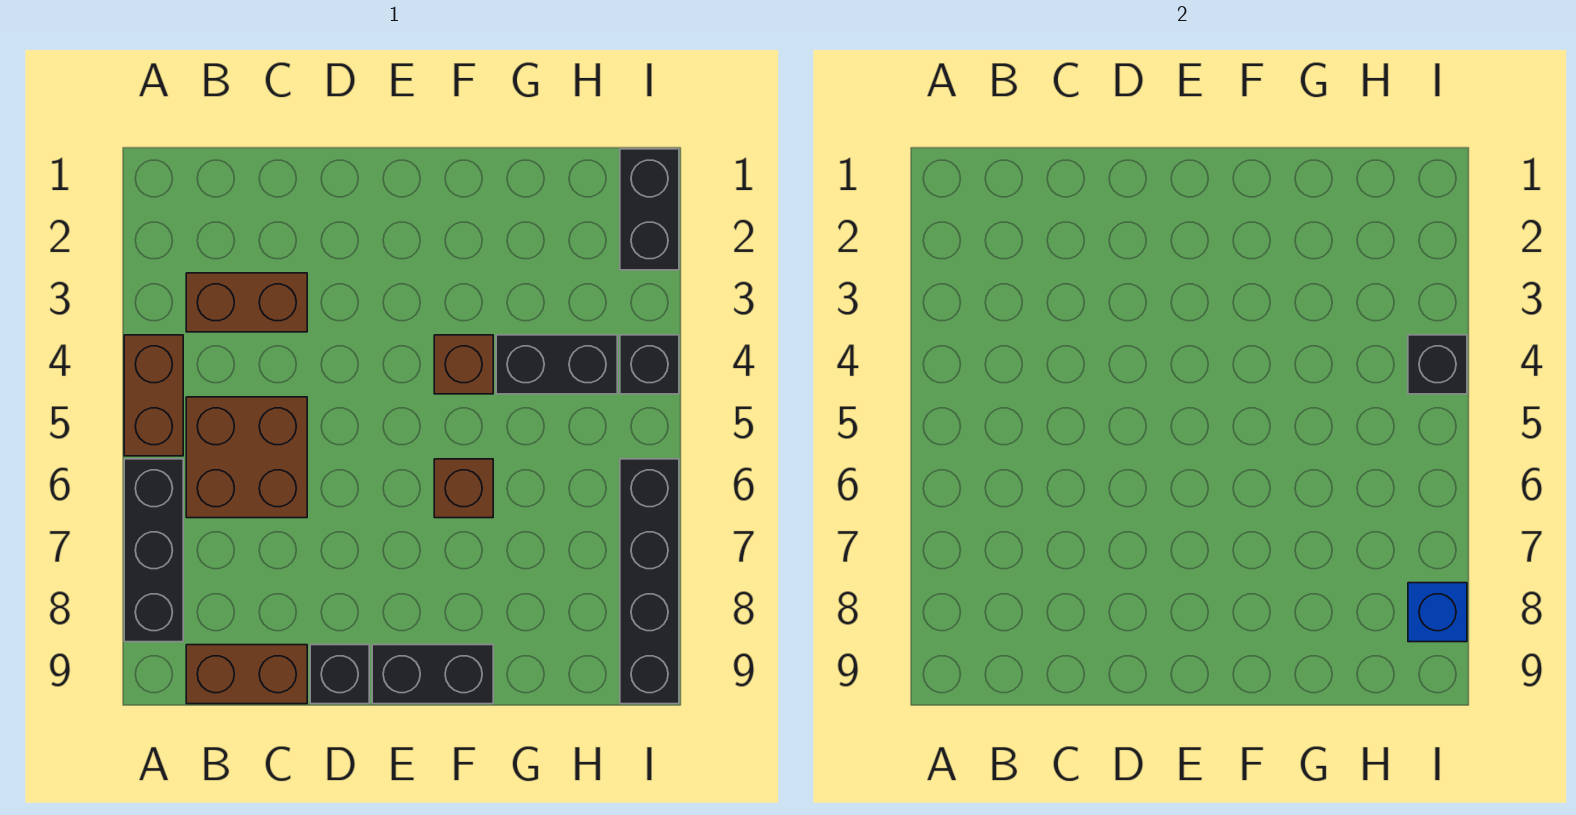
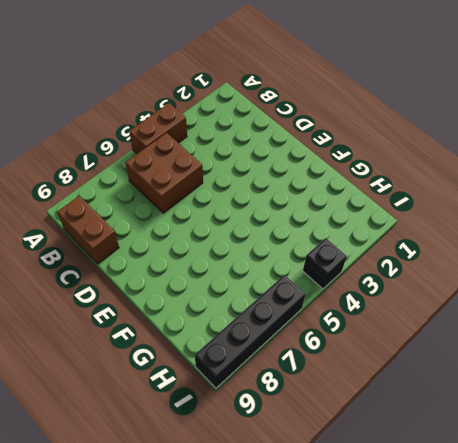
none -> black 1x3 brick [124,459,183,642]
none -> brown 1x2 brick [186,273,307,332]
none -> black 1x1 brick [310,645,369,704]

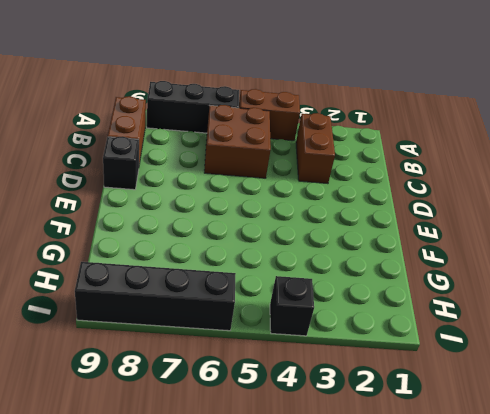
none -> black 1x2 brick [372,645,493,704]
none -> brown 1x1 brick [434,335,493,394]
none -> brown 1x1 brick [434,459,493,518]

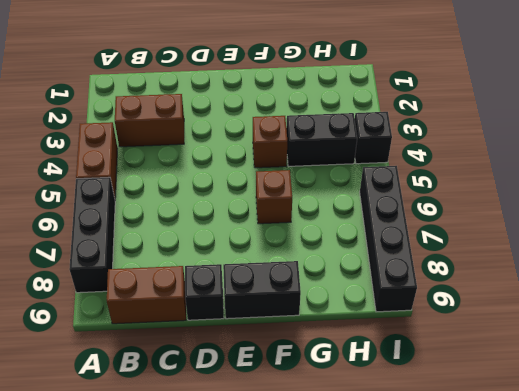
none -> brown 2x2 brick [186,397,307,518]
none -> black 1x2 brick [620,149,679,270]
none -> black 1x1 brick [1408,335,1467,394]

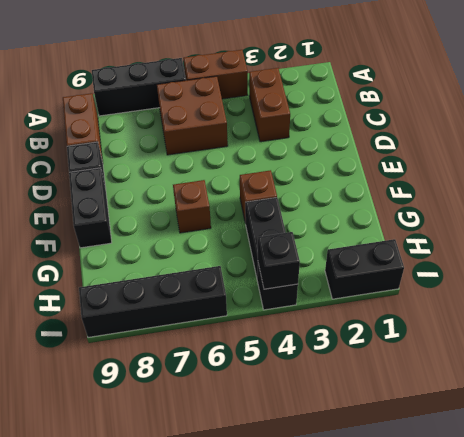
none -> blue 1x1 brick [1408,583,1467,642]

